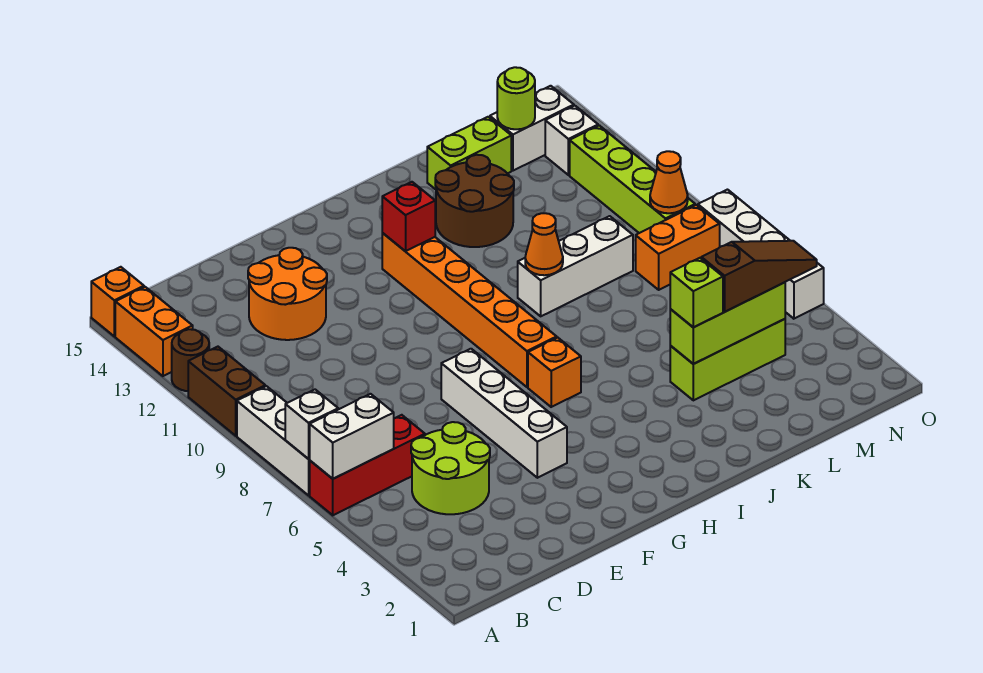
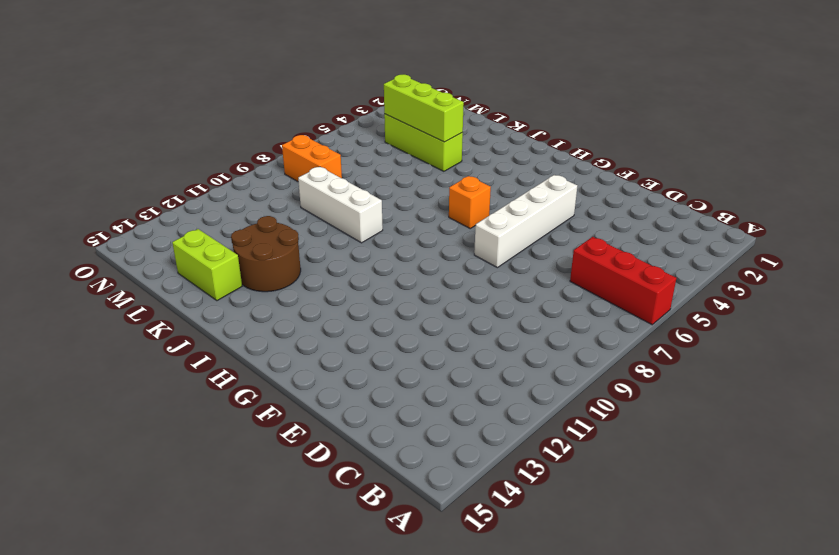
none -> white 1x3 brick [237,386,310,495]
none -> brown 1x2 brick [188,347,265,436]
none -> brown 1x1 round brick [172,329,209,391]

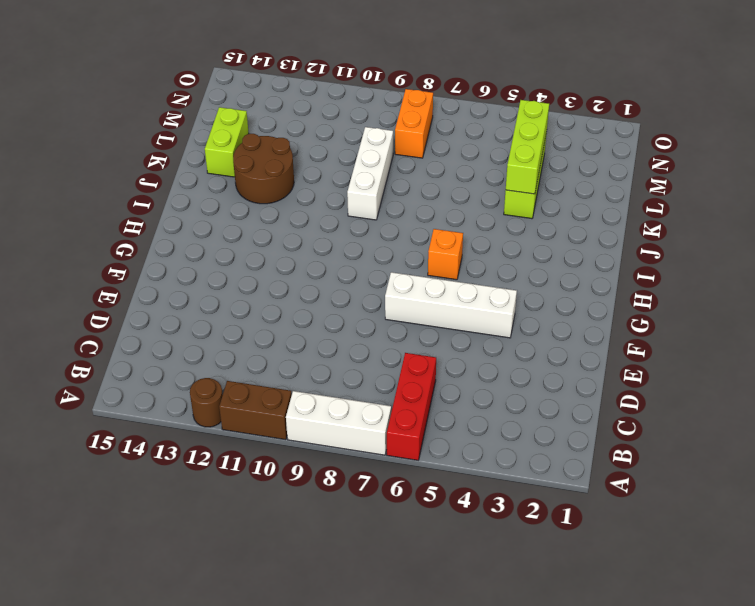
none -> orange 1x2 brick [115,287,193,376]
none -> orange 1x1 brick [91,267,144,336]
none -> lime 2x2 round brick [411,422,490,514]

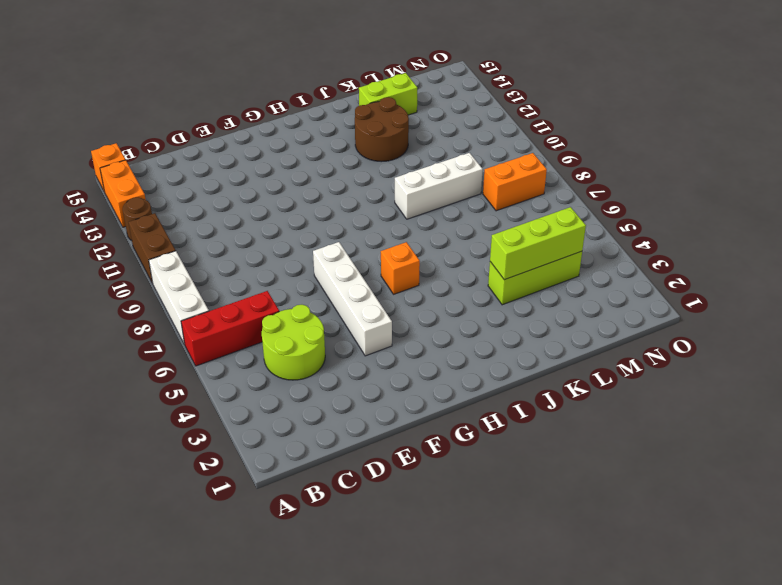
none -> orange 2x2 round brick [248,248,327,340]
none -> orange 1x6 brick [382,233,557,387]
none -> white 1x2 brick [490,86,574,171]

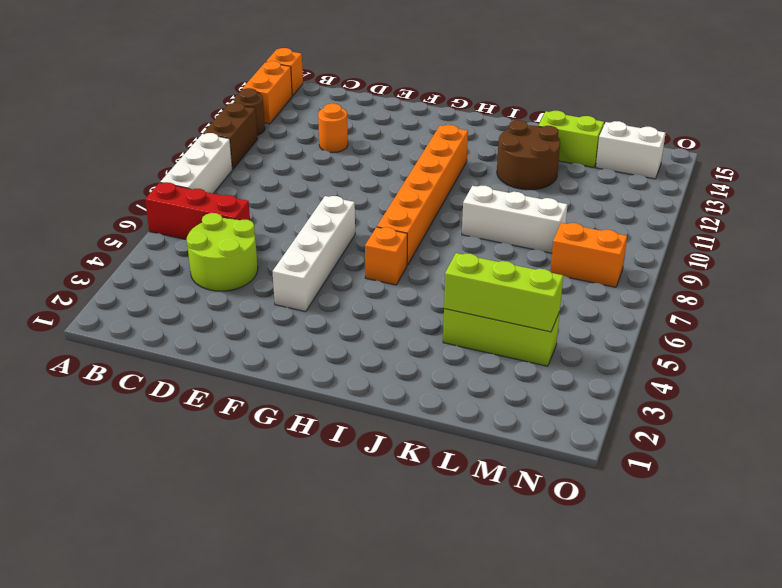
orange 1x1 round brick [318,104,348,153] -> orange 2x2 round brick [248,248,327,340]
none -> lime 1x4 brick [570,125,695,233]
none -> white 1x1 brick [545,106,598,175]
none -> white 1x4 brick [698,190,824,319]

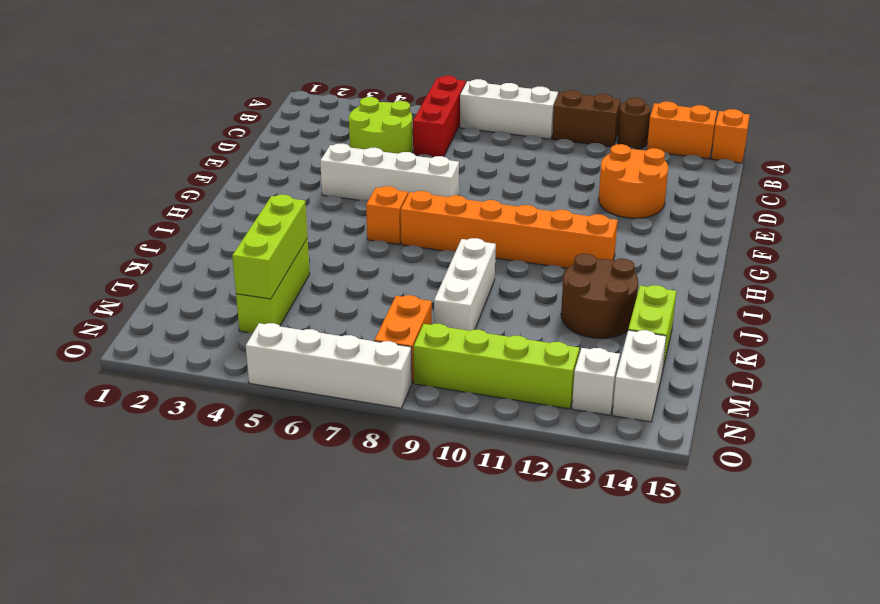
none -> white 1x2 brick [310,394,394,479]
none -> white 1x1 brick [285,390,338,459]
none -> red 1x1 brick [382,182,435,251]

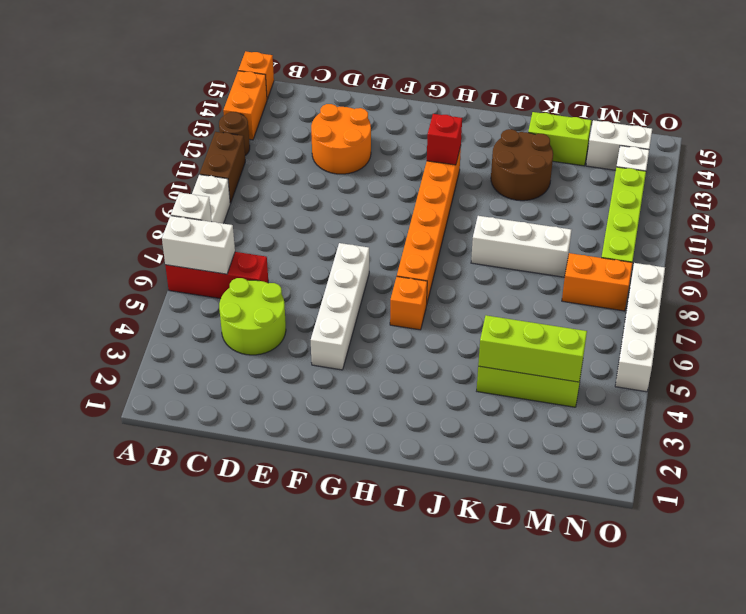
none -> orange 1x1 cone [525,213,563,275]
none -> lime 1x1 round brick [497,67,535,129]
none -> orange 1x1 cone [650,151,688,213]

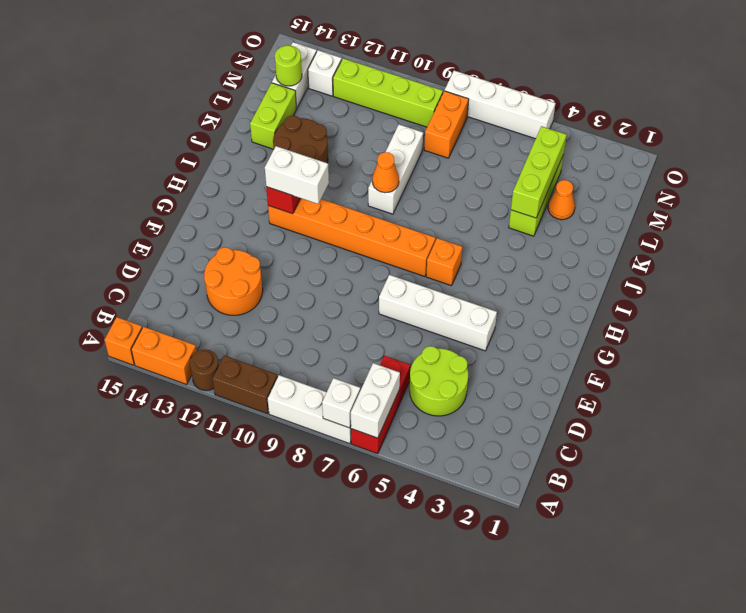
white 1x2 brick [265,146,329,204] -> none
orange 1x1 cone [548,180,575,220] -> orange 1x1 cone moved to [650,151,688,213]
none -> lime 1x1 brick [670,258,723,327]
none -> brown 1x3 slope [701,241,817,312]

